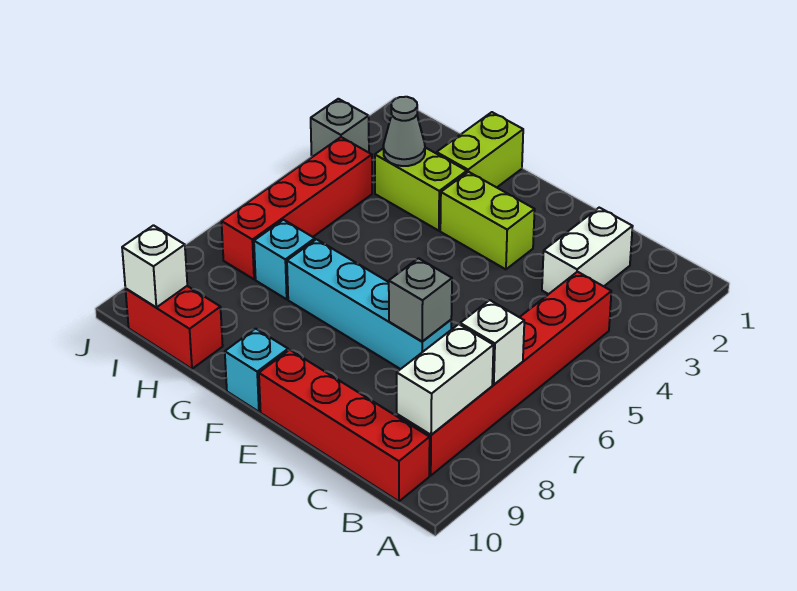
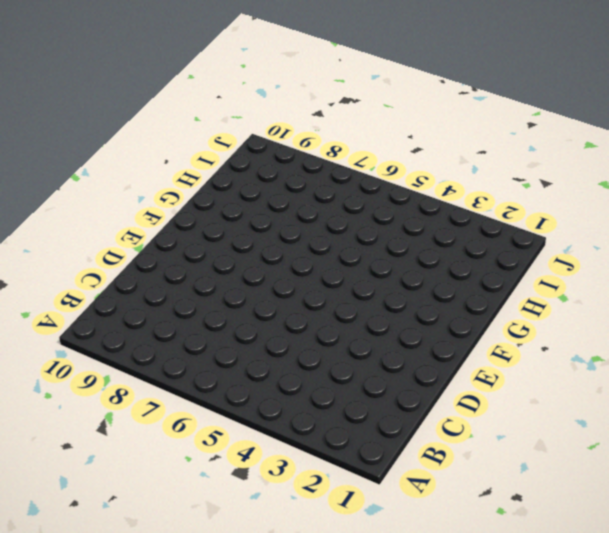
none -> red 1x6 brick [397,272,611,476]
none -> red 1x4 brick [259,350,430,501]
none -> white 1x2 brick [542,208,633,294]

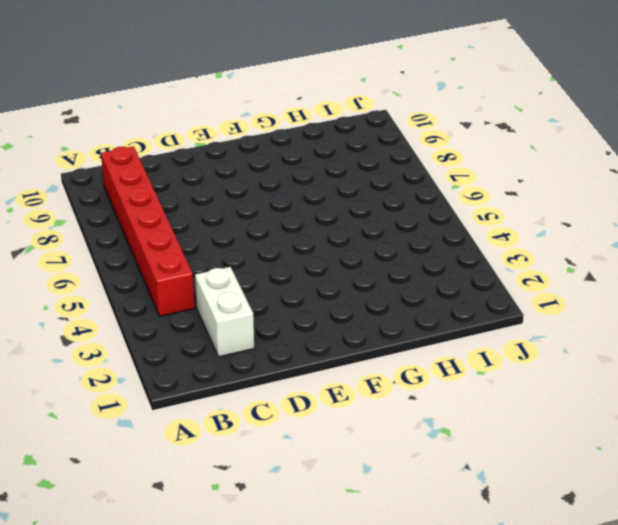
none -> red 1x4 brick [259,350,430,501]
none -> cyan 1x4 brick [287,239,451,369]
none -> lime 1x2 brick [440,172,535,269]

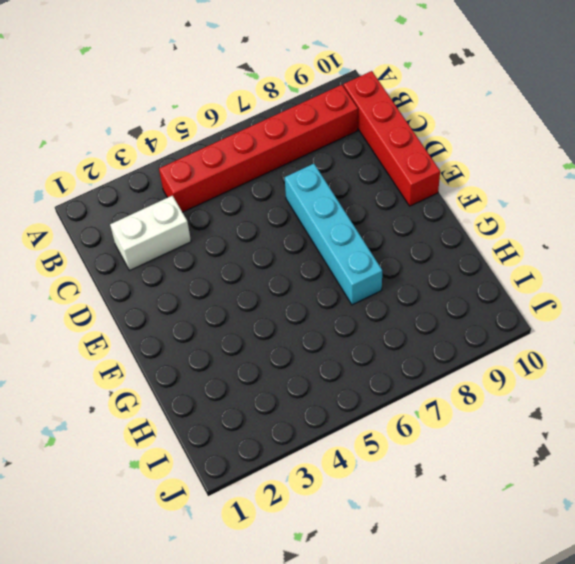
none -> lime 1x2 brick [440,172,535,269]
none -> cyan 1x1 brick [225,329,288,412]
none -> lime 1x2 brick [437,112,523,187]

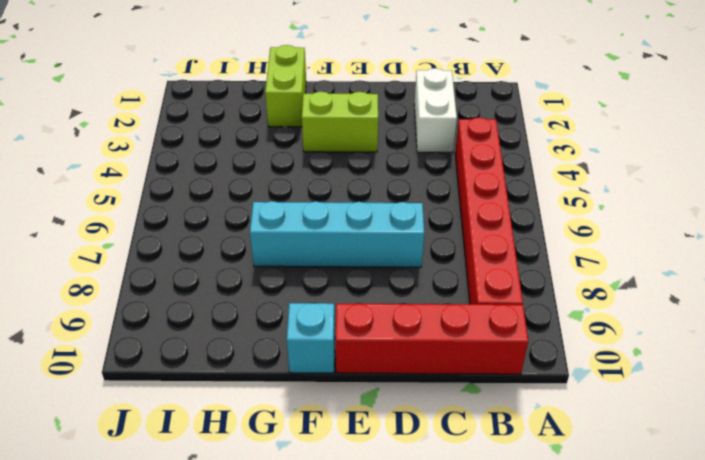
none -> lime 1x2 brick [375,148,467,231]
none -> cyan 1x1 brick [254,220,315,299]
none -> red 1x2 brick [126,286,223,369]

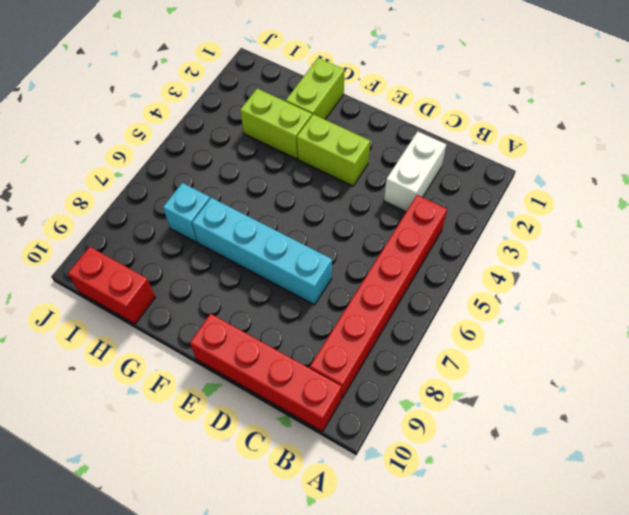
none -> cyan 1x1 brick [225,329,288,412]
none -> red 1x4 brick [221,137,372,279]
none -> grey 1x1 brick [311,99,369,157]

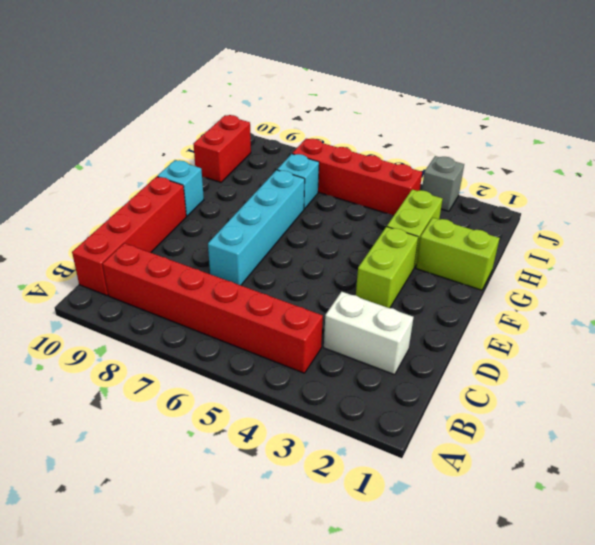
none -> white 1x1 brick [460,300,524,385]
none -> white 1x2 brick [397,324,493,435]
none -> grey 1x1 brick [389,258,452,341]

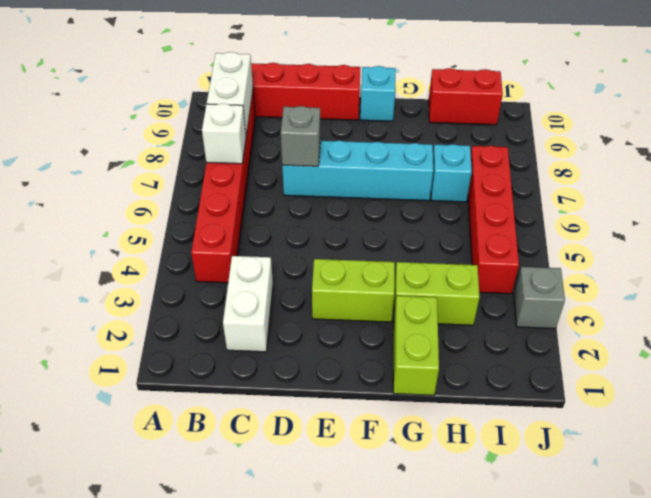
none -> grey 1x1 cone [383,97,425,166]
none -> white 1x1 brick [122,225,187,307]

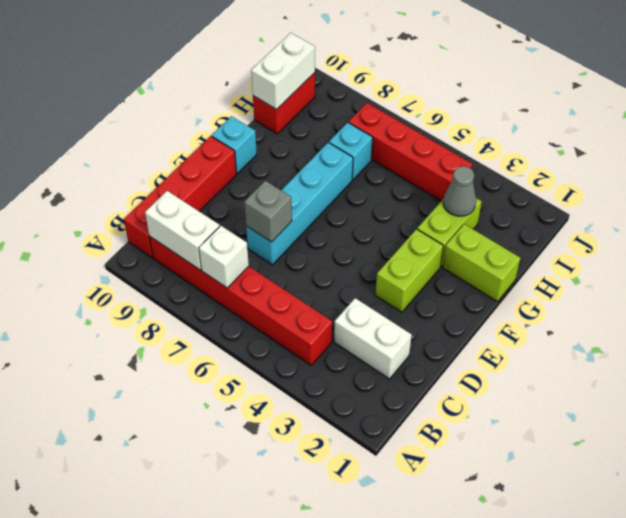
white 1x2 brick [251,33,315,110] -> white 1x1 brick [122,225,187,307]
none -> grey 1x1 brick [311,99,369,157]

